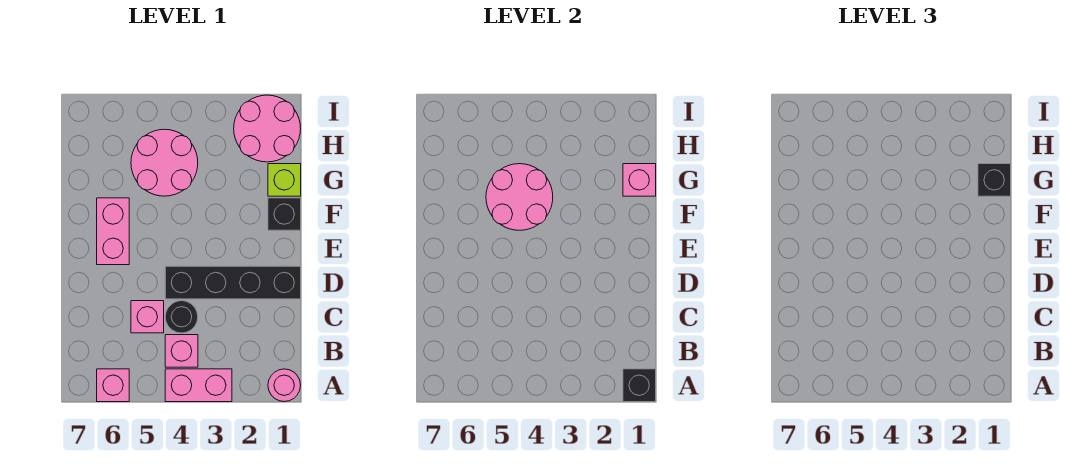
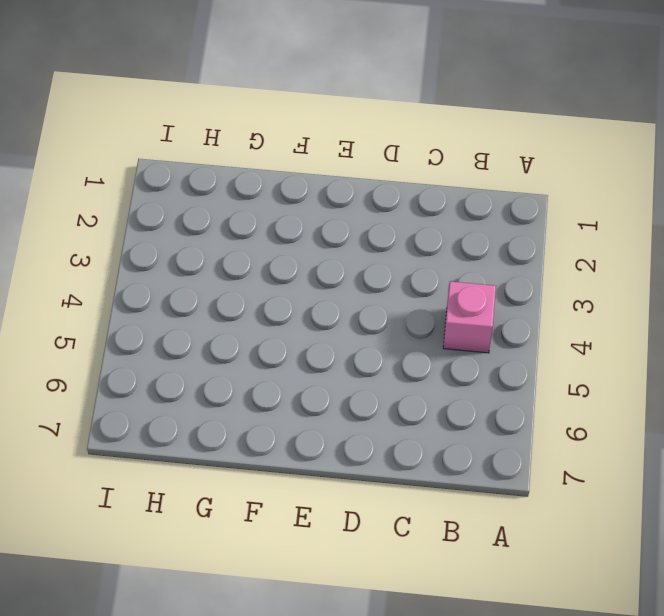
none -> pink 1x1 round brick [268,369,301,402]
none -> pink 1x2 brick [165,369,232,402]
none -> pink 1x1 brick [97,369,129,402]

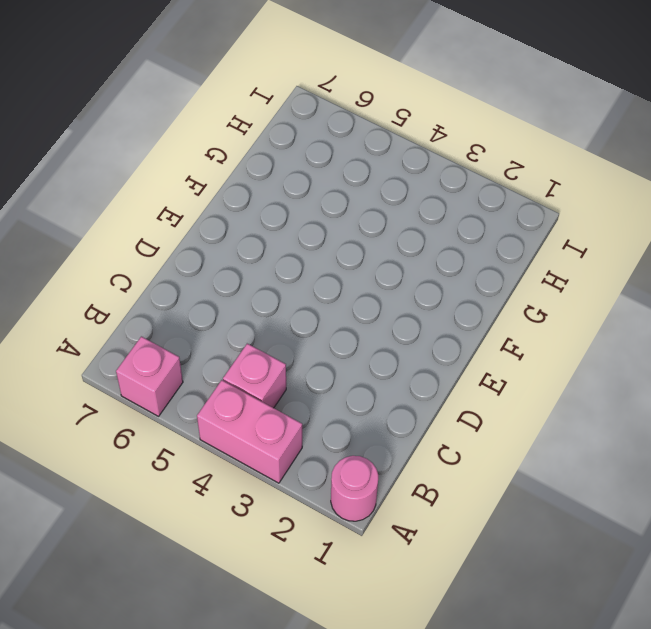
none -> black 1x1 round brick [165,301,198,333]
none -> pink 1x1 brick [131,301,164,333]
none -> black 1x4 brick [165,266,301,299]

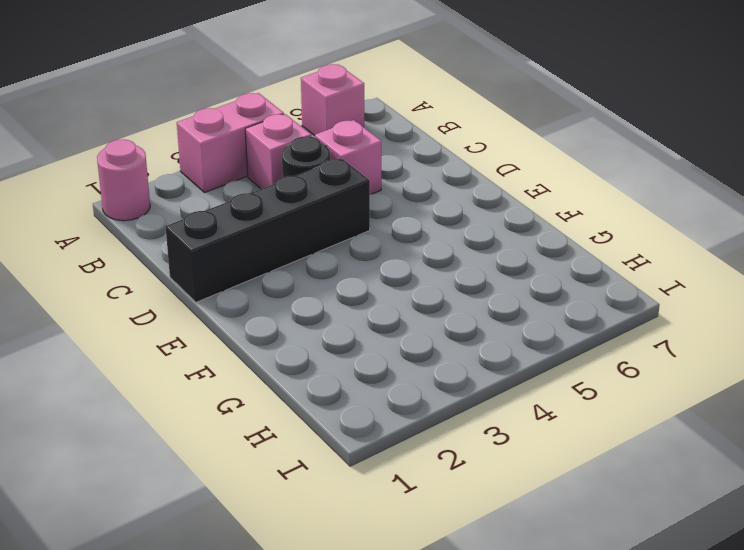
none -> pink 1x2 brick [97,198,129,265]
none -> black 1x1 brick [268,198,301,230]
none -> lime 1x1 brick [268,164,301,196]

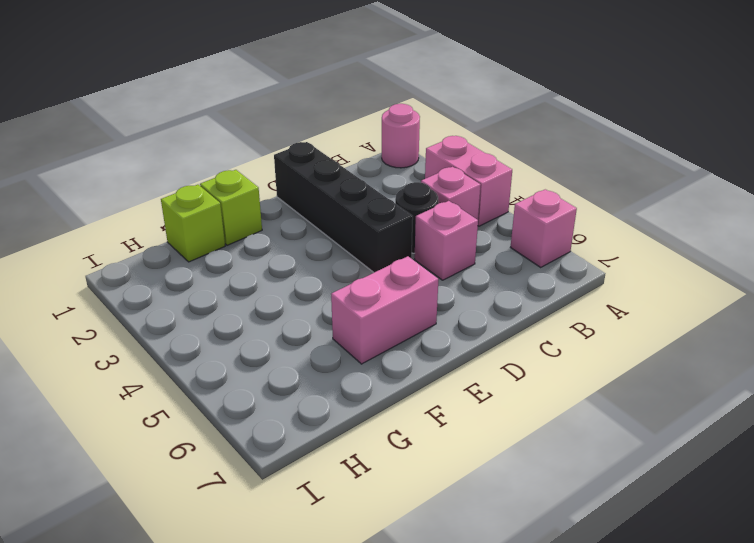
lime 1x1 brick [200,170,262,245] -> black 1x1 brick [268,198,301,230]
none -> pink 2x2 round brick [131,129,198,196]
none -> pink 2x2 round brick [234,95,301,162]
none -> black 1x1 brick [623,369,656,402]

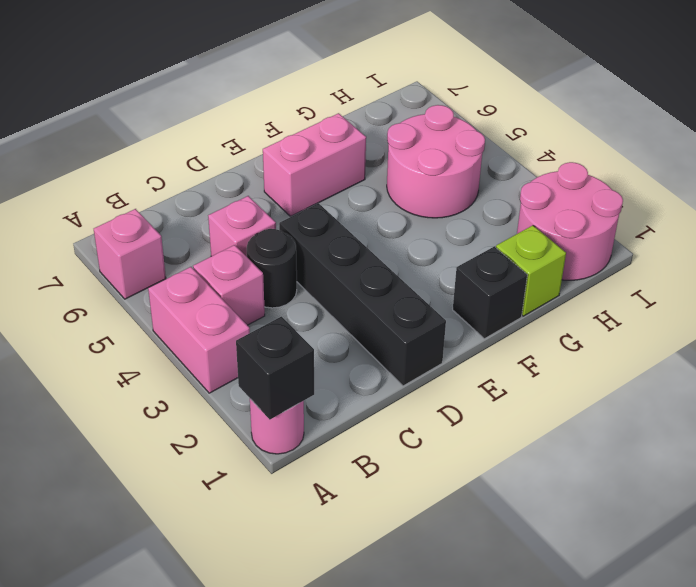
none -> pink 2x2 round brick [486,164,553,230]
none -> pink 1x1 brick [623,164,656,196]
none -> black 1x1 brick [978,164,1011,196]

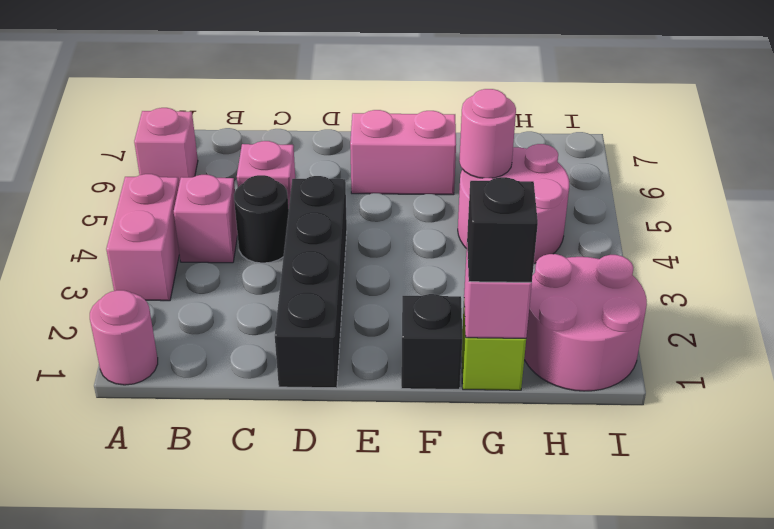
pink 1x1 round brick [459,89,516,178] -> pink 2x2 round brick [486,164,553,230]
none -> black 1x1 brick [623,369,656,402]

